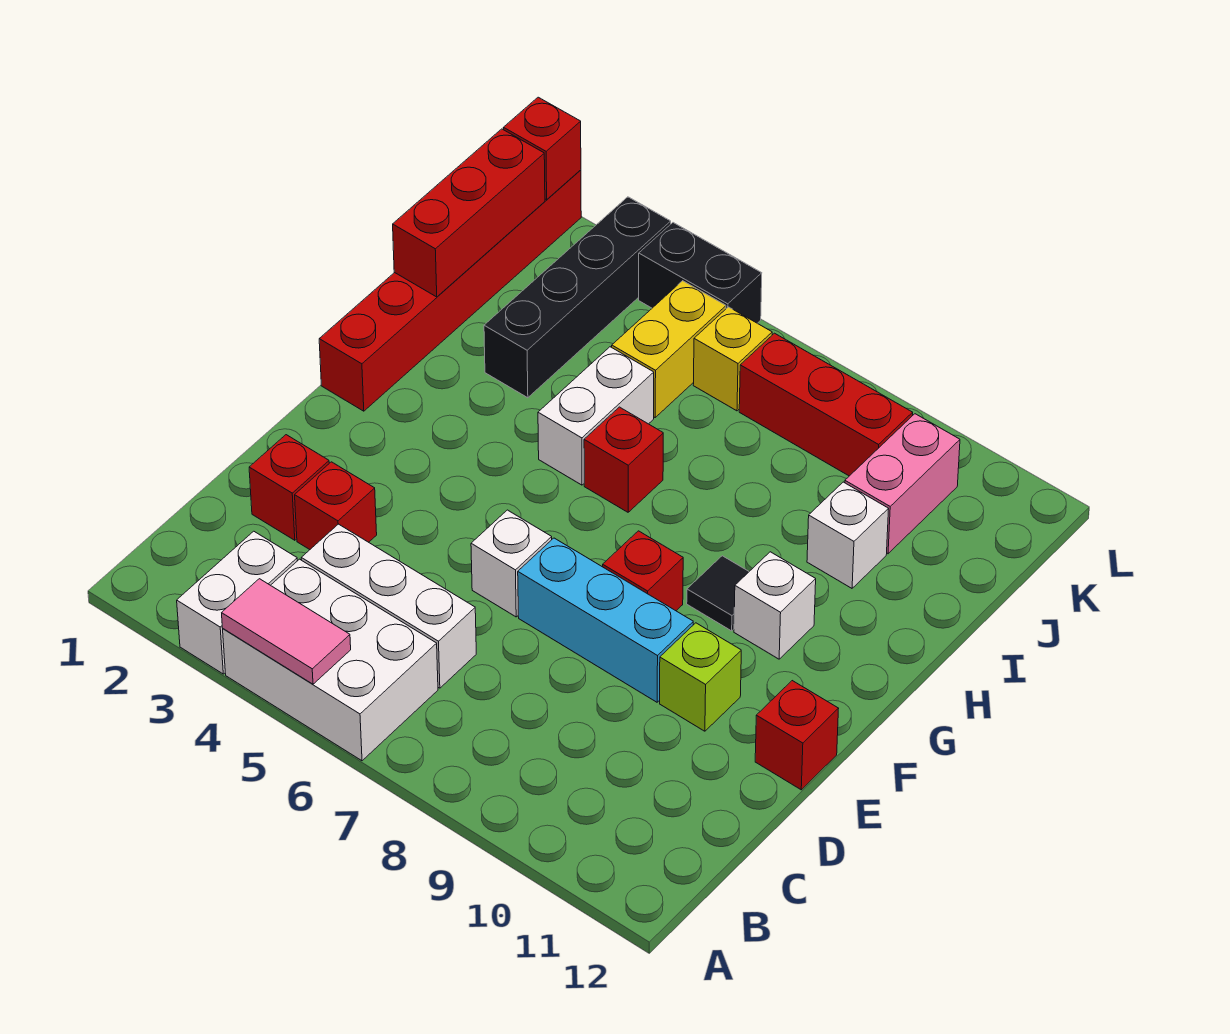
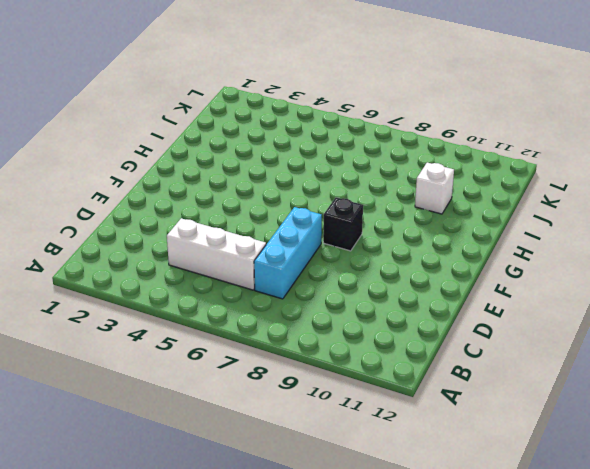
cyan 1x3 brick [254,207,322,299] -> cyan 1x3 brick turned to [518,538,693,702]
black 1x1 brick [323,198,363,251] -> red 1x1 brick [603,531,683,611]
none -> white 1x2 brick [177,531,297,674]
none -> white 2x3 brick [223,559,438,761]
none -> red 1x1 brick [249,435,329,540]

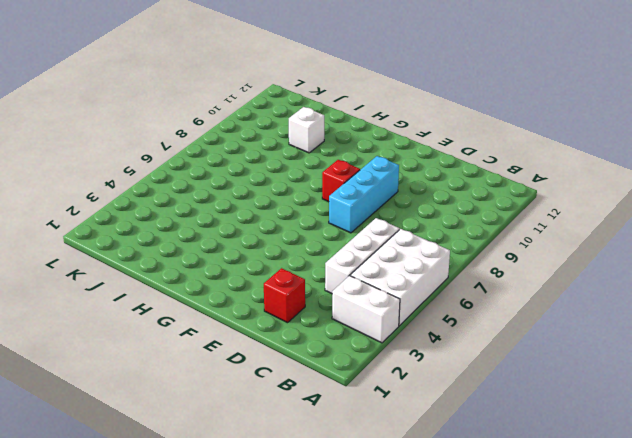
none -> red 1x1 brick [295,462,377,549]
none -> white 1x1 brick [471,510,552,617]
none -> lime 1x1 brick [660,623,741,731]

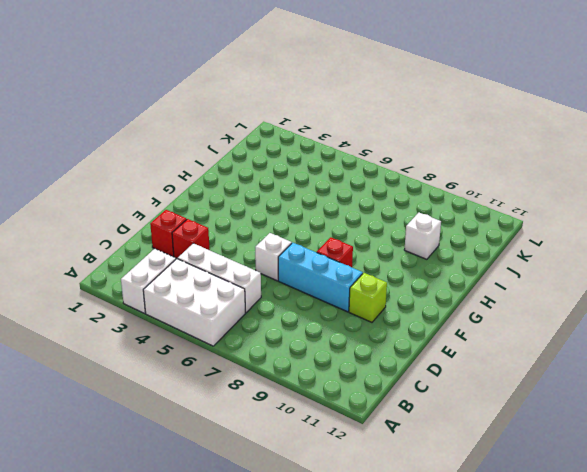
none -> red 1x1 brick [755,681,839,790]
none -> red 1x6 brick [319,170,581,411]
none -> black 1x1 tile [687,556,749,631]

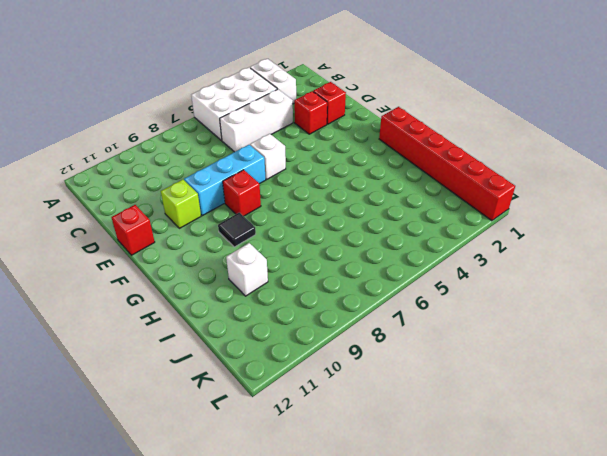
none -> white 1x1 brick [734,552,816,659]
none -> white 1x2 brick [538,347,654,485]
none -> red 1x1 brick [584,407,663,512]

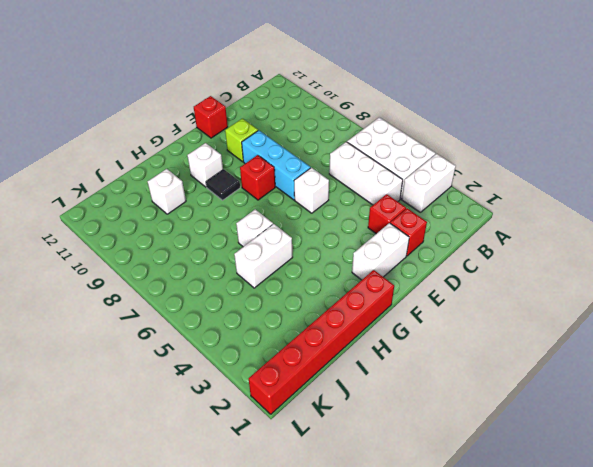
white 1x2 brick [352,223,409,280] -> none
white 1x1 brick [236,209,273,247] -> red 1x1 brick [584,407,663,512]
none -> black 1x4 brick [484,197,671,398]
none -> yellow 1x2 brick [612,281,726,417]
none -> pink 1x2 brick [845,414,960,554]

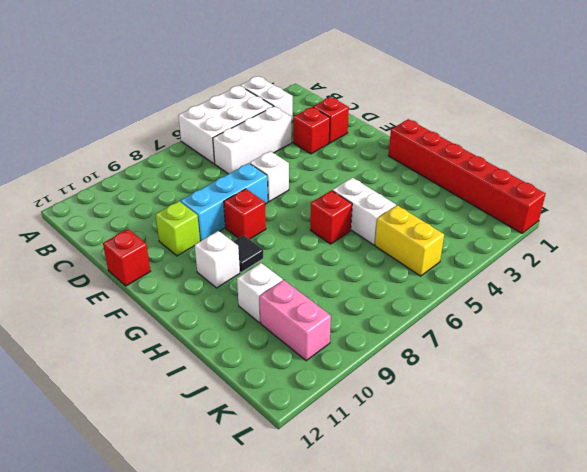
none -> black 1x4 brick [484,197,671,398]
none -> yellow 1x1 brick [693,307,772,411]
none -> red 1x3 brick [739,333,913,476]

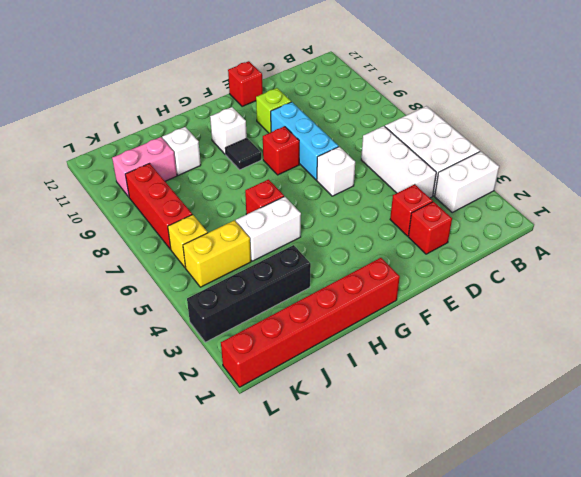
none -> black 1x2 brick [639,223,762,323]
none -> pink 1x2 tile [222,579,351,684]
none -> red 1x3 brick [393,129,545,297]

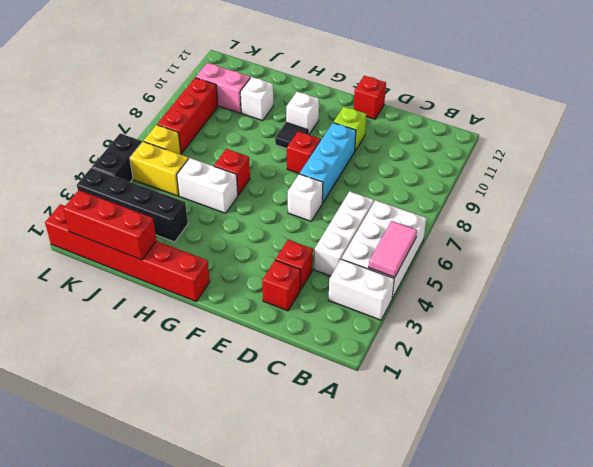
none -> red 1x1 brick [503,97,581,200]

